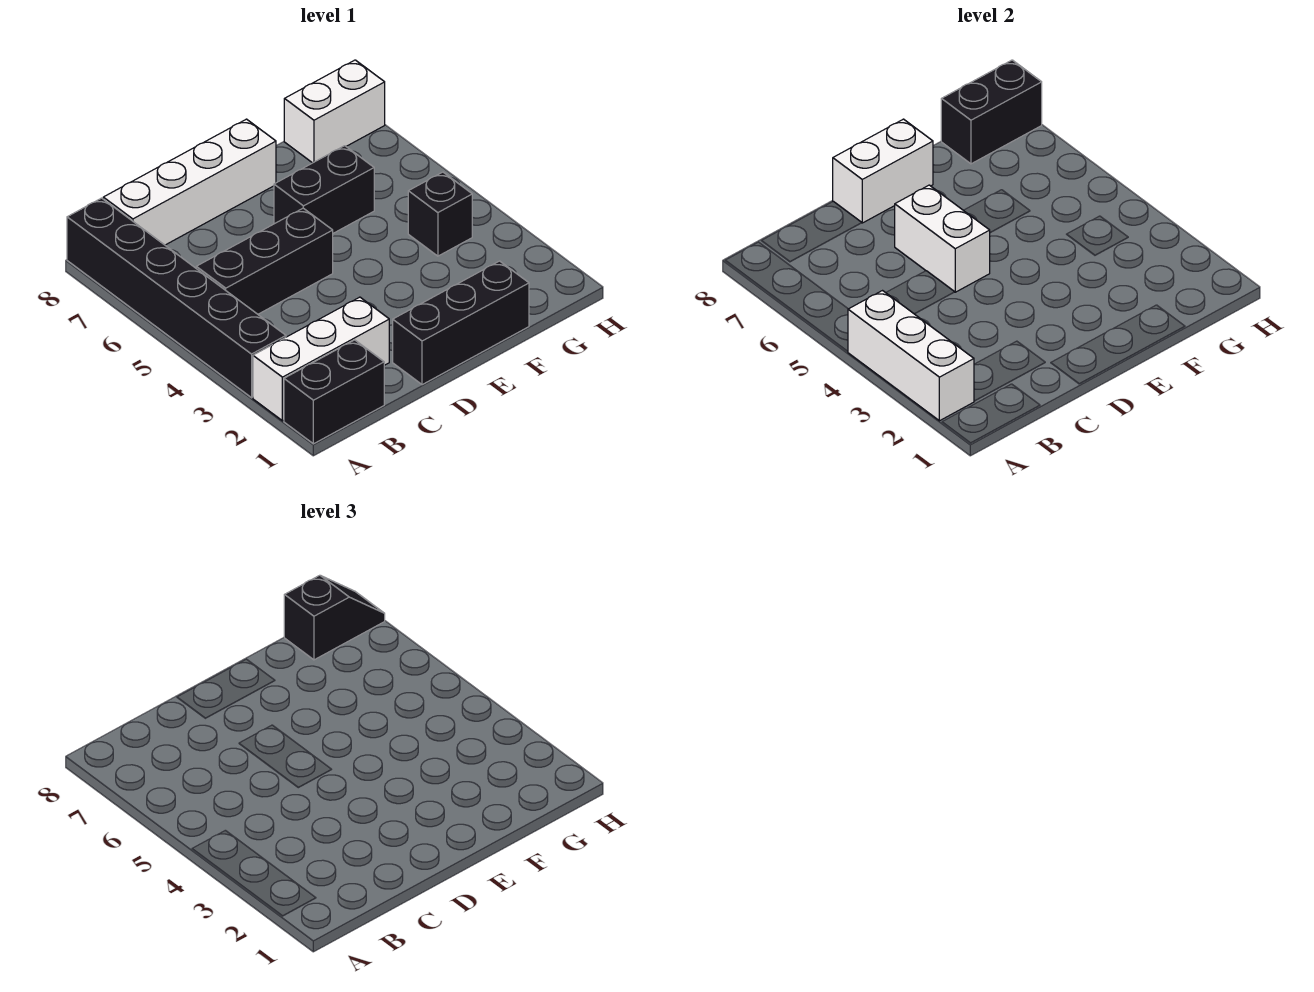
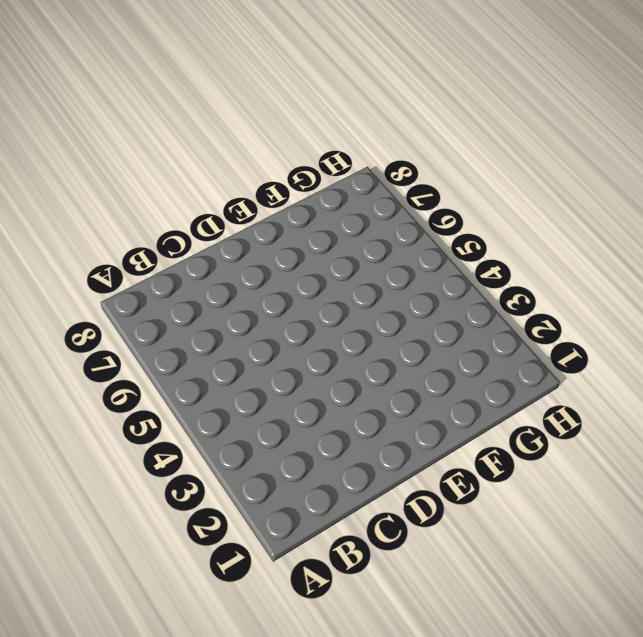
none -> black 1x2 brick [284,340,384,444]
none -> white 1x3 brick [253,297,389,421]
none -> black 1x6 brick [67,198,286,398]

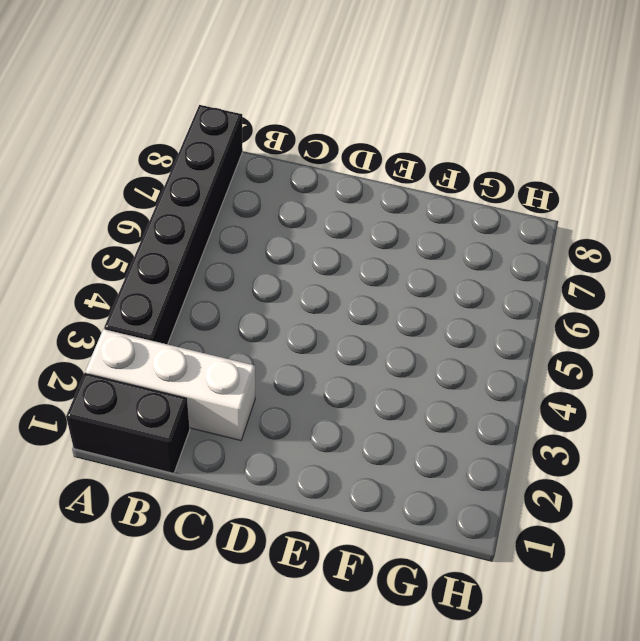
none -> black 1x3 brick [196,208,333,314]
none -> white 1x4 brick [103,119,276,245]
none -> black 1x3 brick [393,261,529,385]

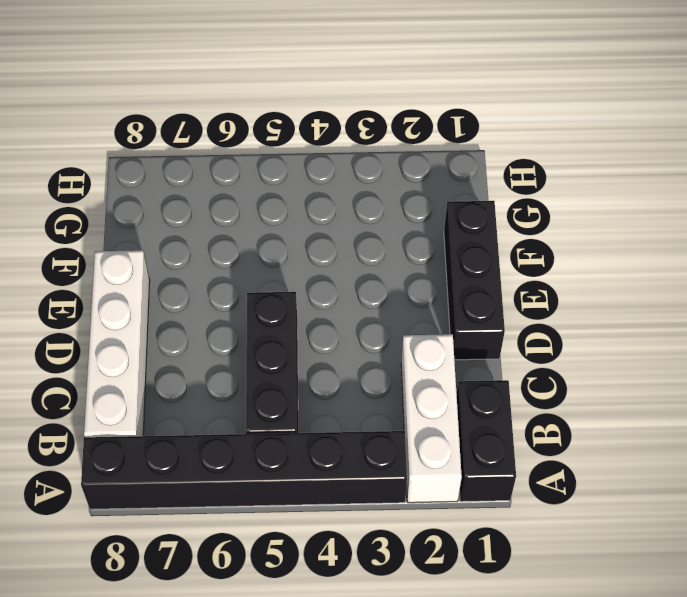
none -> black 1x2 brick [274,146,374,233]
none -> black 1x1 brick [408,172,472,256]
none -> white 1x2 brick [284,60,385,163]

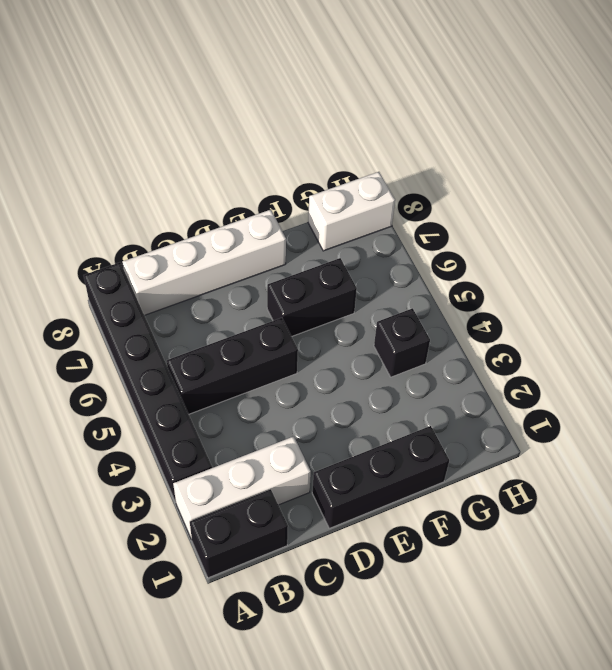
none -> white 1x3 brick [848,291,974,421]
none -> white 1x2 brick [895,185,990,292]
none -> white 1x2 brick [833,119,933,223]

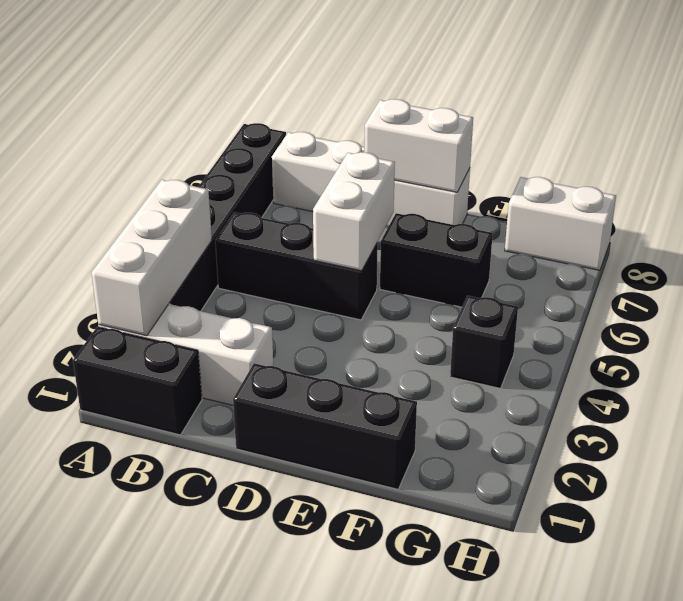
none -> black 1x2 brick [941,60,1042,164]
none -> black 1x2 slope [284,575,385,660]

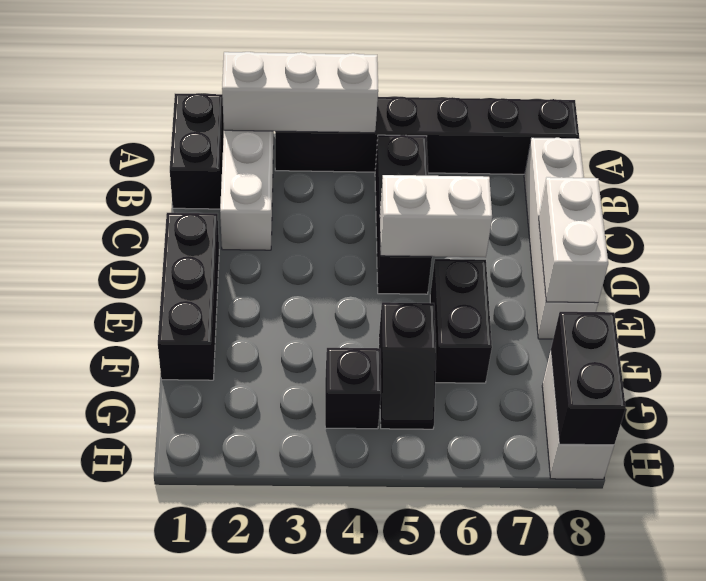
black 1x2 slope [379,302,436,429] -> black 1x2 slope moved to [284,575,385,660]

